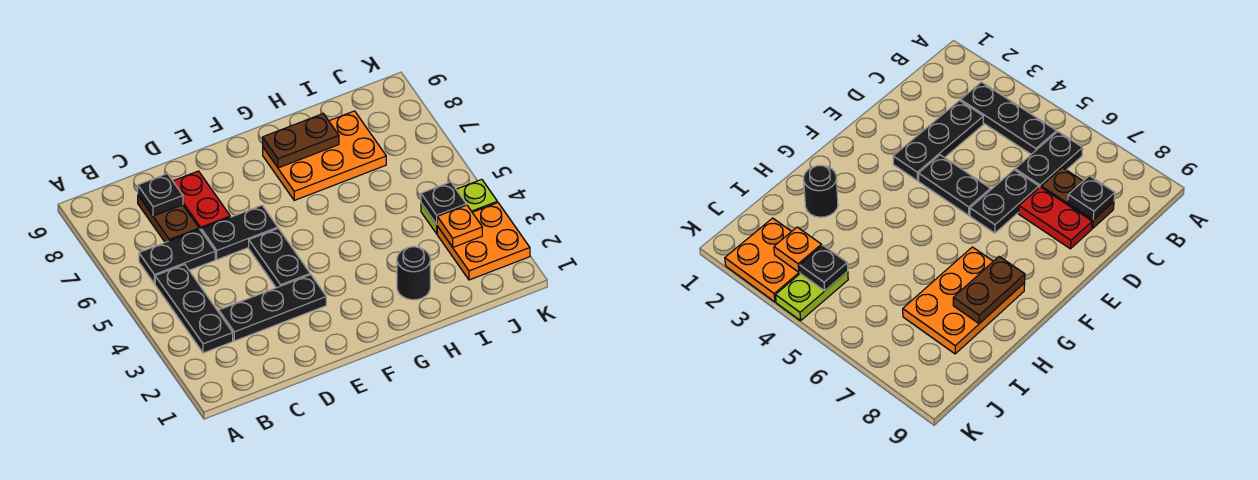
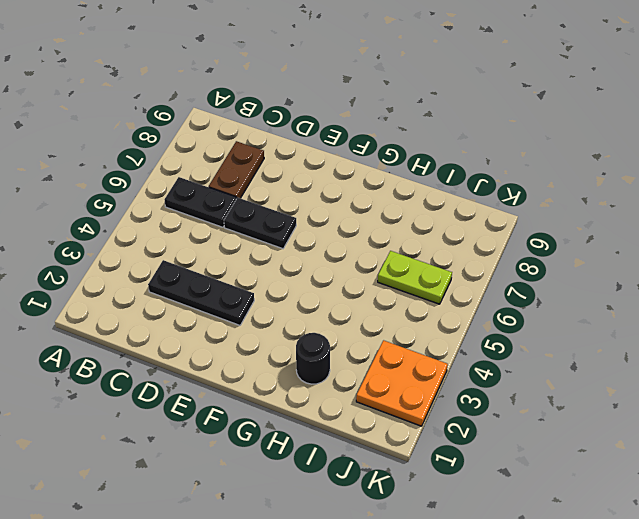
lime 1x2 plate [378,251,452,304] -> lime 1x2 plate moved to [421,179,497,234]
none -> black 1x3 plate [155,264,233,353]
none -> red 1x2 plate [173,171,230,230]
none -> black 1x2 plate [249,228,310,288]

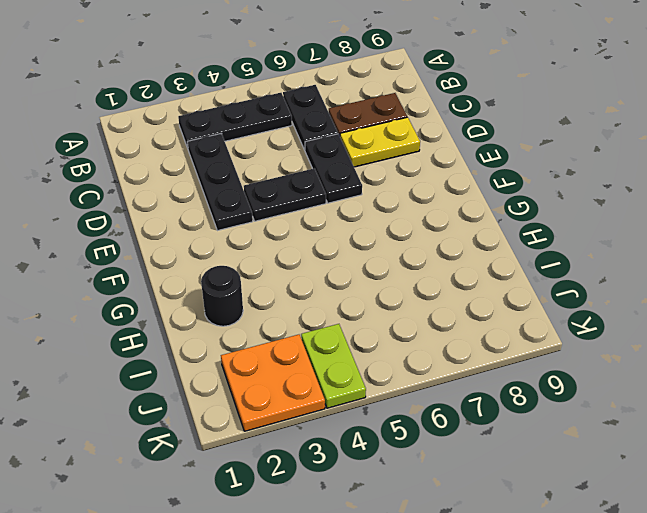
yellow 1x2 plate [340,117,420,167] -> red 1x2 plate [173,171,230,230]
none -> orange 2x3 plate [263,111,386,200]
none -> black 1x1 plate [138,174,183,216]
none -> brown 1x2 plate [263,114,339,168]

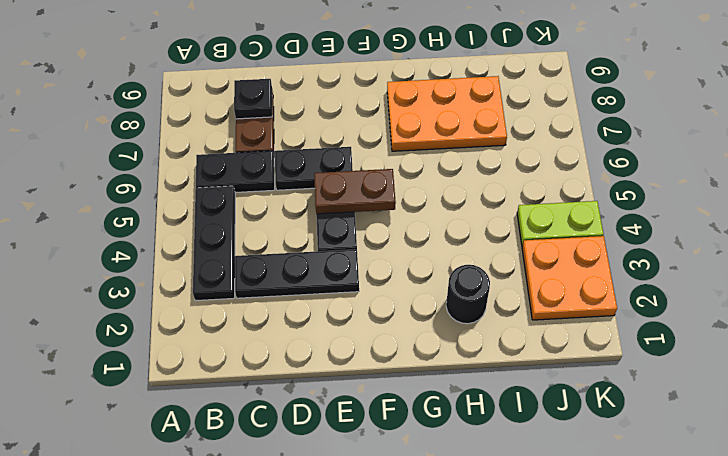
brown 1x2 plate [314,169,396,214] -> brown 1x2 plate moved to [263,114,339,168]
none -> red 1x2 plate [173,171,230,230]
none -> orange 1x1 plate [437,205,482,247]
none -> black 1x1 plate [421,182,466,224]

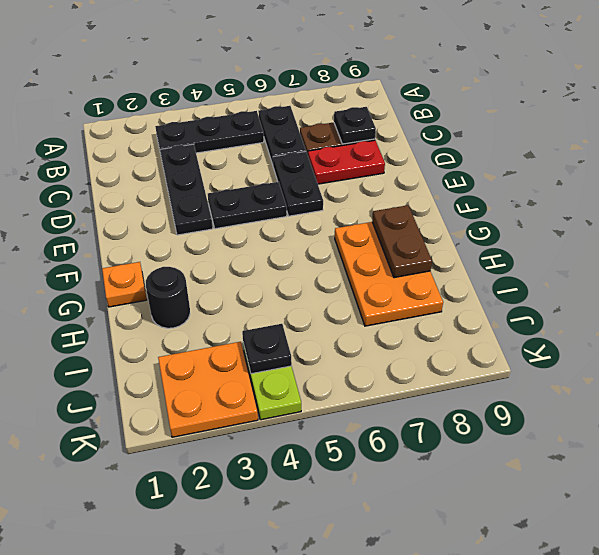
orange 1x1 plate [102,262,147,307] -> orange 1x1 plate moved to [437,205,482,247]

